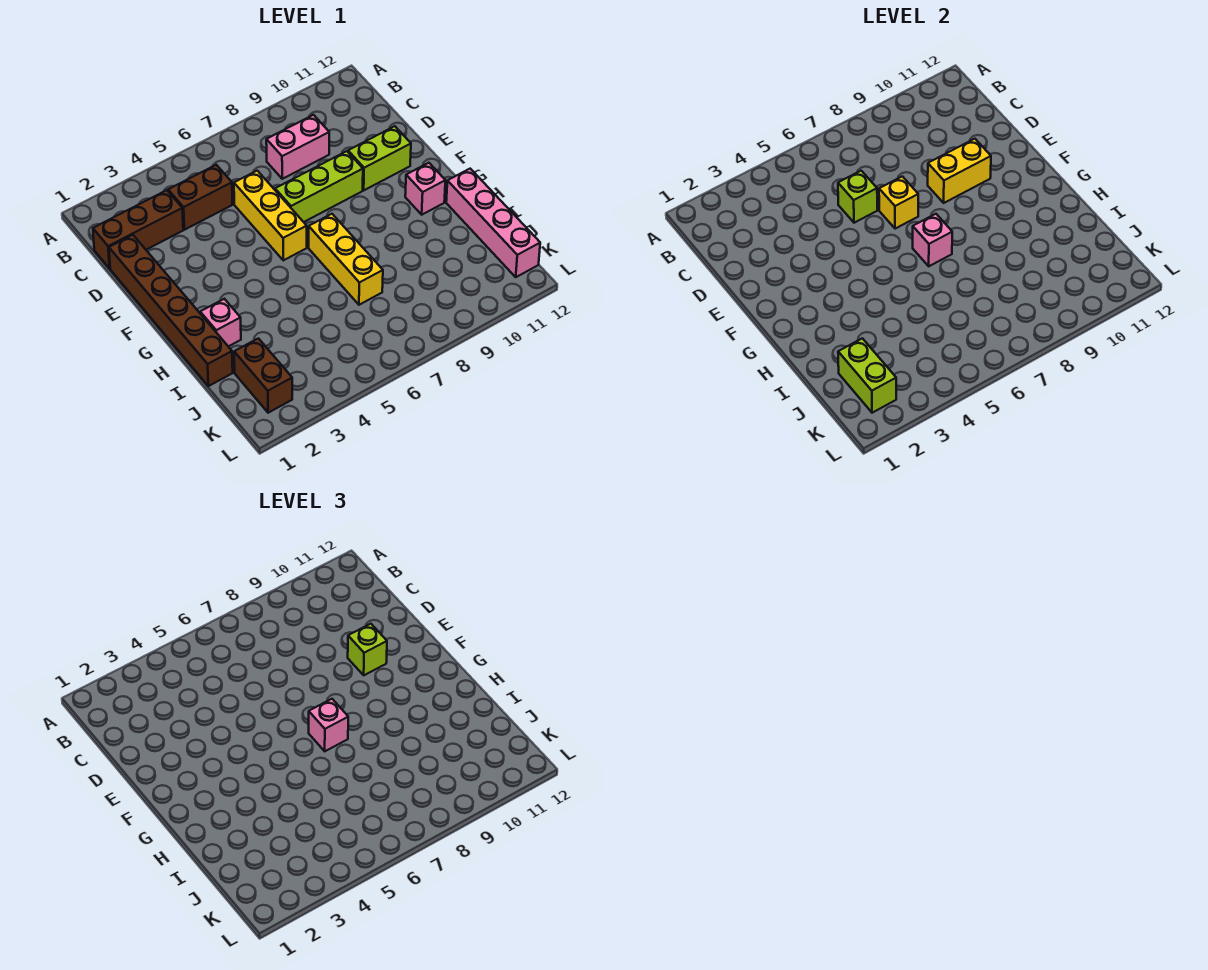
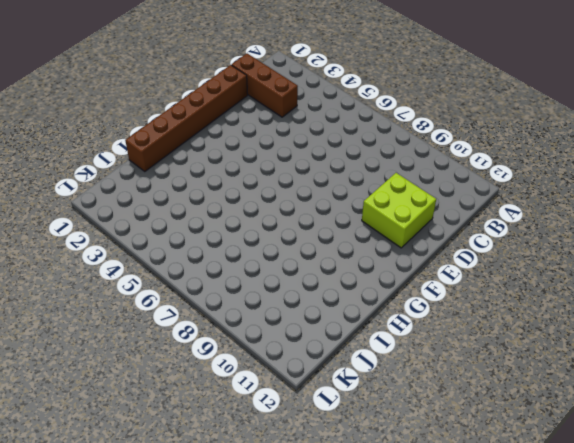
lime 2x2 brick [362,173,436,248] -> lime 1x2 brick [348,126,411,190]
none -> brown 1x2 brick [168,165,233,230]
none -> pink 1x2 brick [266,115,329,179]
none -> yellow 1x3 brick [234,171,307,260]

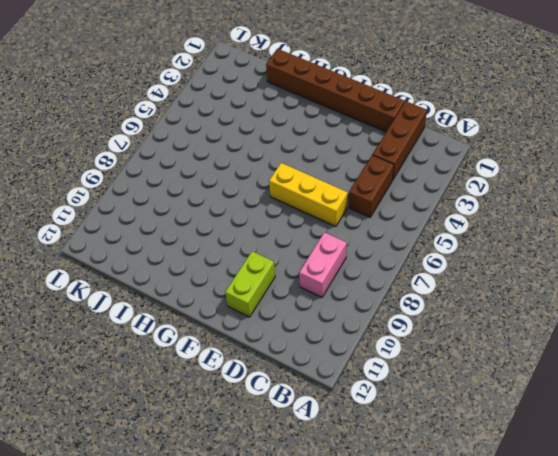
none -> lime 1x3 brick [275,151,363,222]
none -> yellow 1x3 brick [309,214,383,305]
none -> pink 1x1 brick [405,163,445,215]

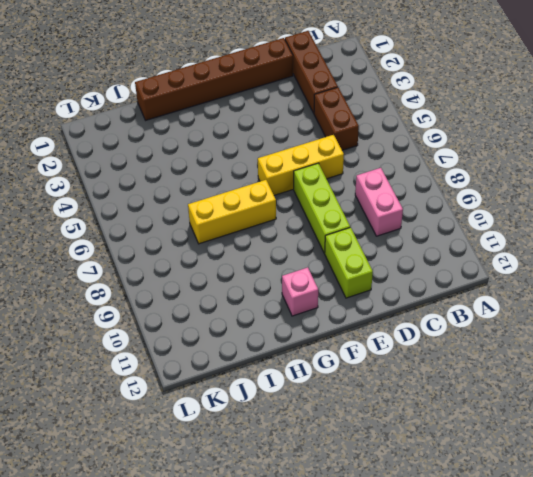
none -> pink 1x1 brick [200,299,241,347]
none -> pink 1x4 brick [446,169,540,277]
none -> brown 1x2 brick [234,338,292,413]

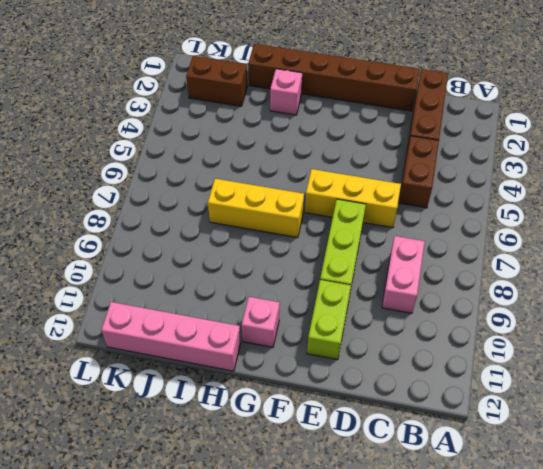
none -> lime 1x1 brick [838,171,877,223]
none -> yellow 1x1 brick [879,176,918,229]
none -> yellow 1x2 brick [928,139,991,203]

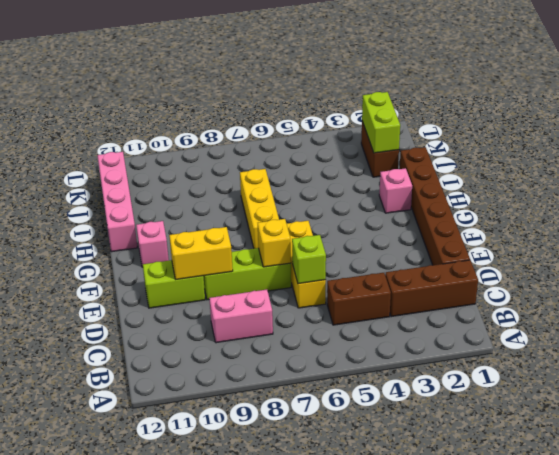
none -> pink 1x1 brick [913,214,952,266]
none -> lime 1x1 brick [348,624,387,675]
none -> pink 1x1 brick [309,699,348,751]

